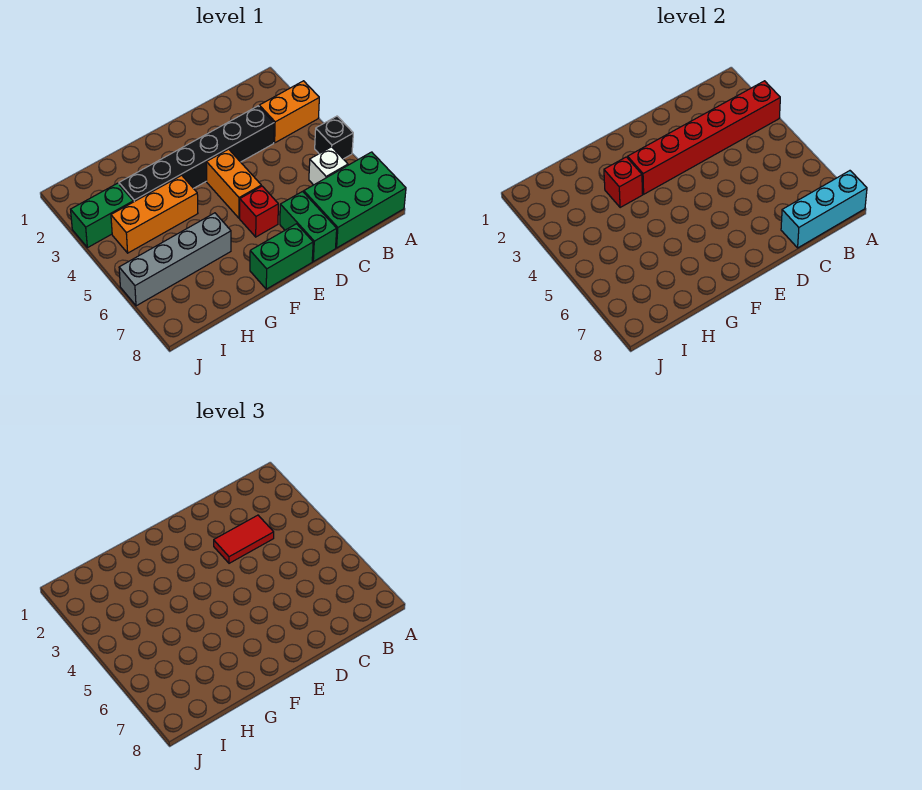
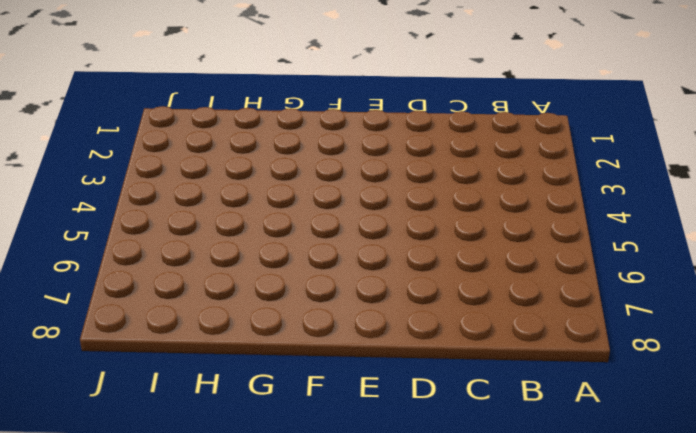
none -> orange 1x2 brick [259,81,319,143]
none -> black 1x1 brick [315,116,353,159]
none -> green 2x3 brick [304,152,406,248]

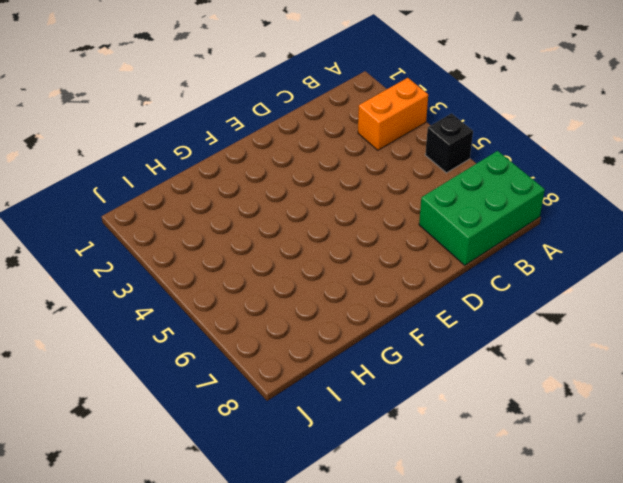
none -> white 1x1 brick [309,147,348,185]
none -> black 1x6 brick [119,106,274,202]
none -> green 1x2 brick [280,192,337,262]

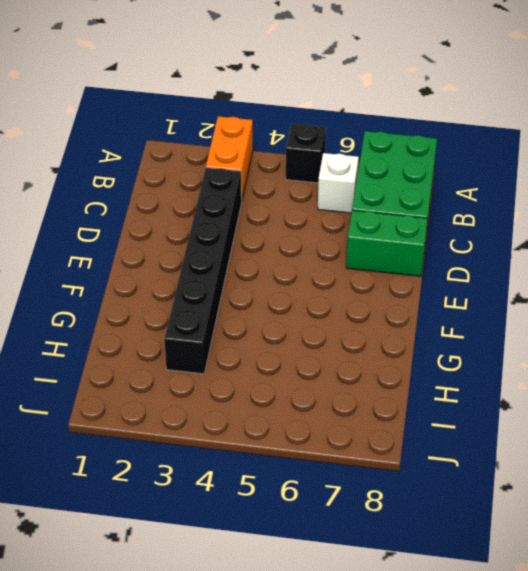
none -> orange 1x2 brick [206,149,261,218]
none -> red 1x1 brick [240,186,278,237]
none -> green 1x2 brick [250,224,313,289]

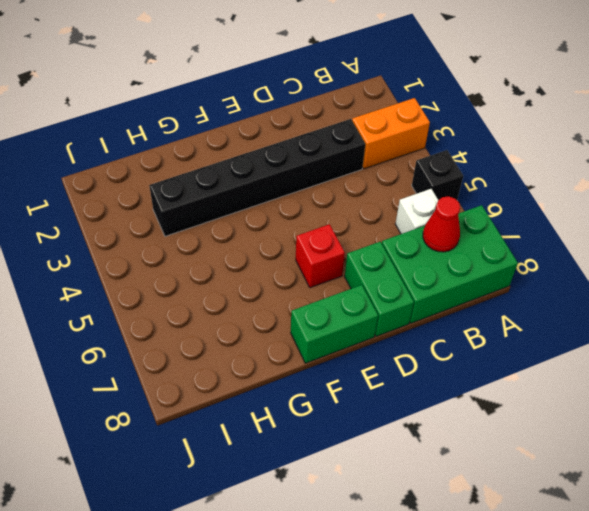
red 1x1 cone [423,196,460,252] -> none
none -> orange 1x2 brick [206,149,261,218]
none -> orange 1x3 brick [111,175,198,253]
none -> grey 1x4 brick [119,213,231,306]

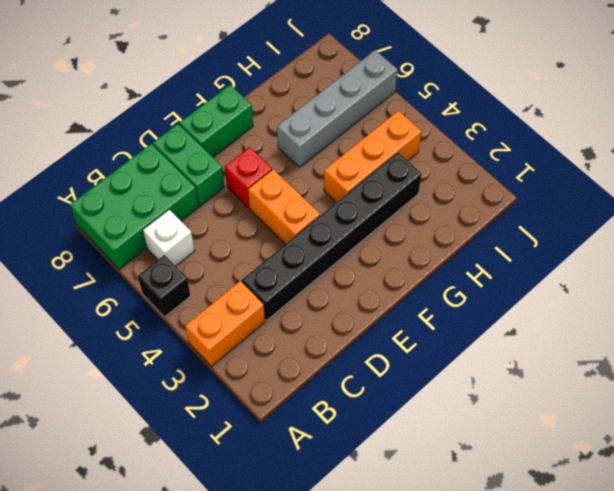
none -> green 1x2 brick [71,183,133,248]
none -> red 1x6 brick [628,81,780,194]
none -> cyan 1x3 brick [781,171,867,248]

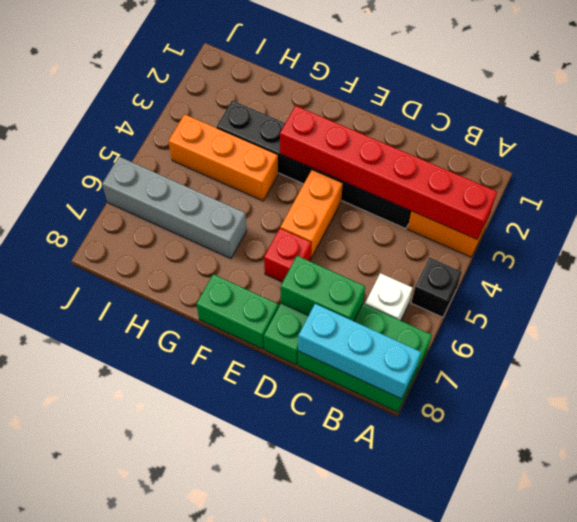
green 1x2 brick [281,256,365,321] -> green 1x2 brick moved to [71,183,133,248]
none -> red 1x1 brick [604,157,643,208]
none -> red 1x2 tile [214,515,274,563]

